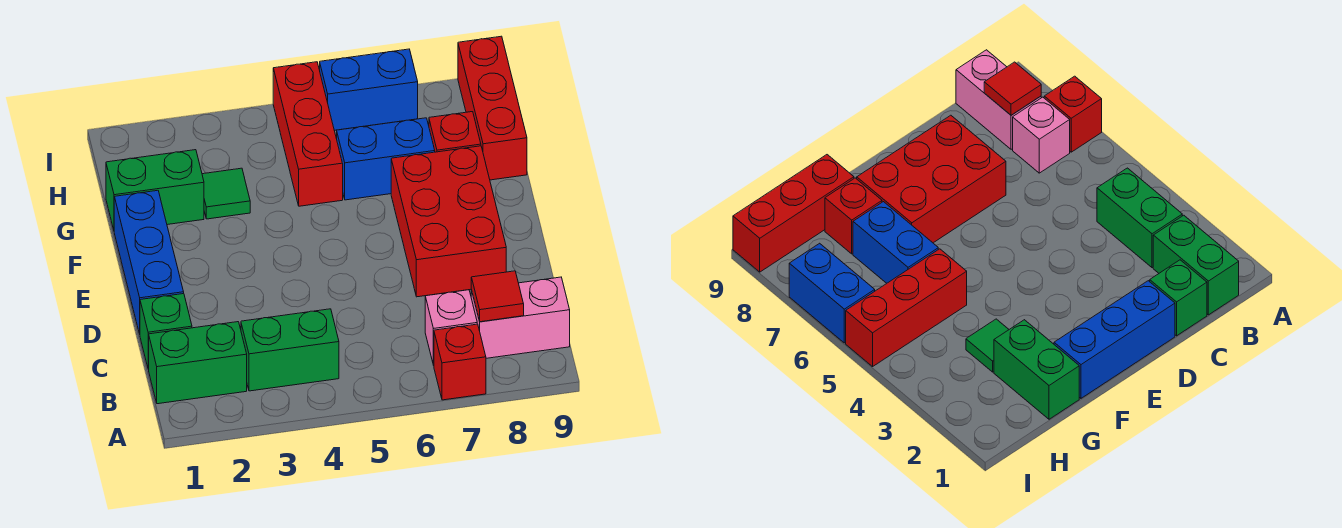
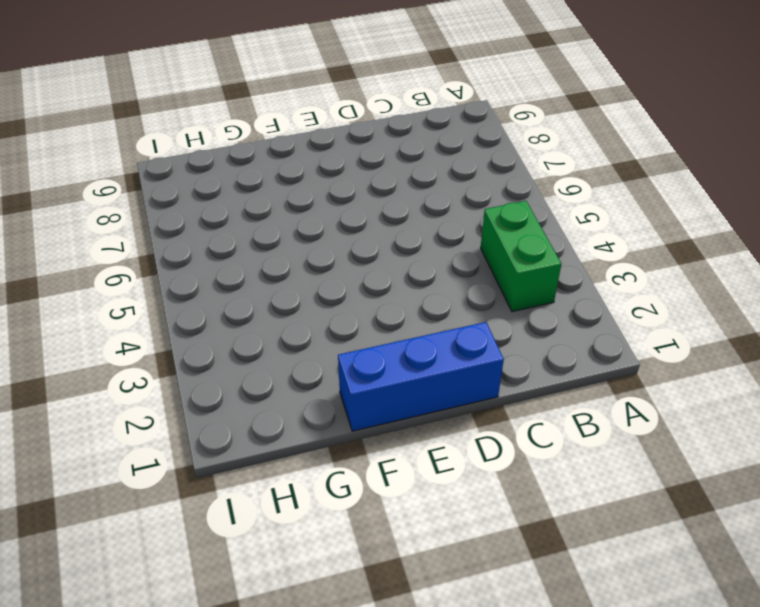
none -> red 1x1 brick [434,324,486,400]
none -> green 1x2 brick [149,322,247,404]
none -> pink 1x1 brick [425,290,477,365]

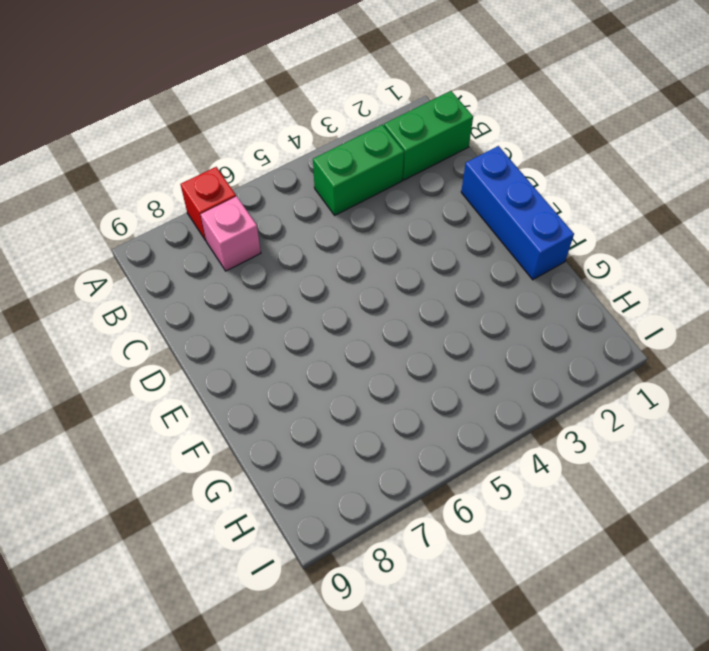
none -> pink 1x2 brick [471,277,570,358]
none -> green 1x1 brick [140,294,192,369]
none -> red 2x3 brick [391,146,506,297]

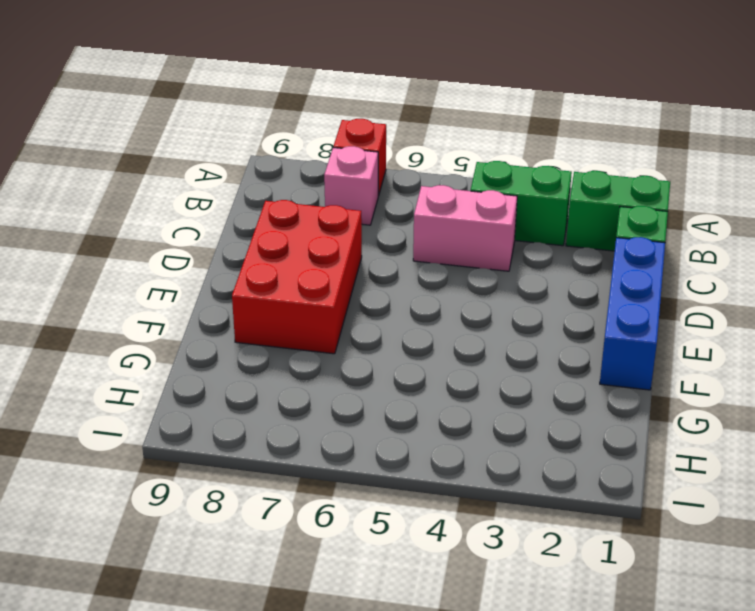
pink 1x2 brick [413,185,517,271] -> pink 1x2 brick moved to [471,277,570,358]
none -> green 1x2 brick [106,150,204,230]
none -> green 1x1 tile [202,168,250,219]
none -> red 1x3 brick [273,62,343,206]

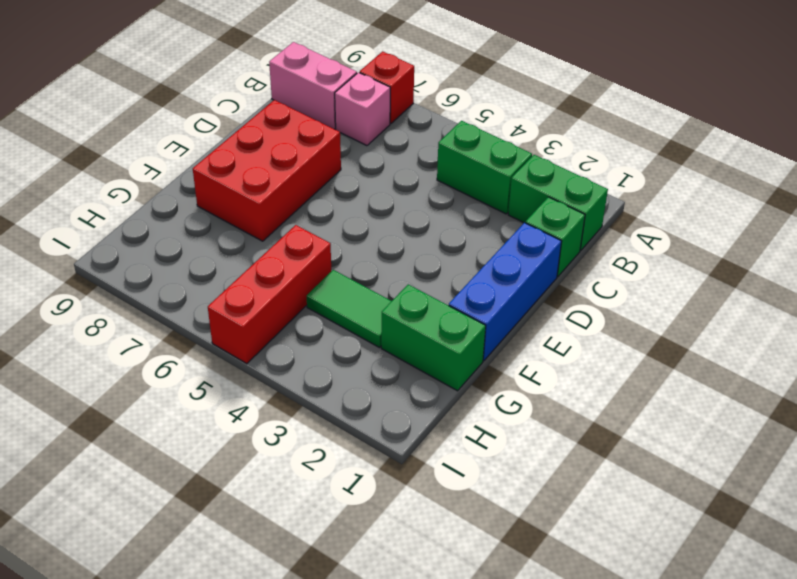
green 1x2 tile [307,270,391,348] -> green 1x1 tile [202,168,250,219]
none -> blue 1x2 brick [337,118,435,200]
none -> red 1x1 brick [429,112,481,152]
none -> red 1x3 brick [458,36,527,180]

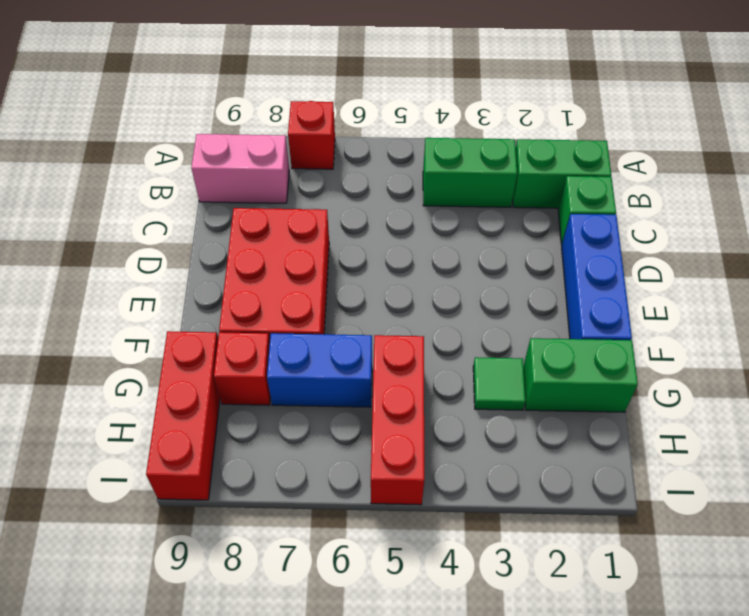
none -> pink 1x1 brick [425,290,477,365]
none -> blue 1x2 brick [320,49,418,130]
none -> red 1x1 tile [471,271,524,322]

